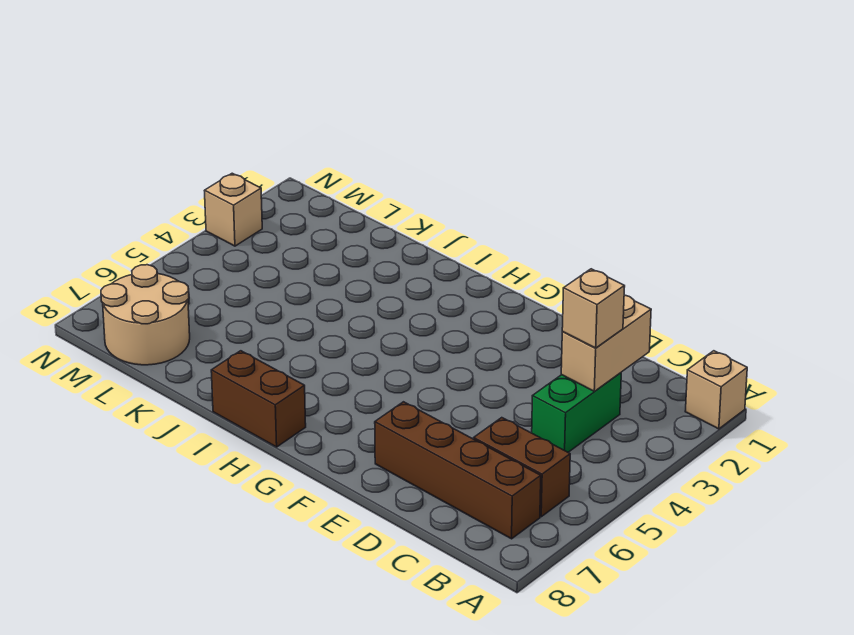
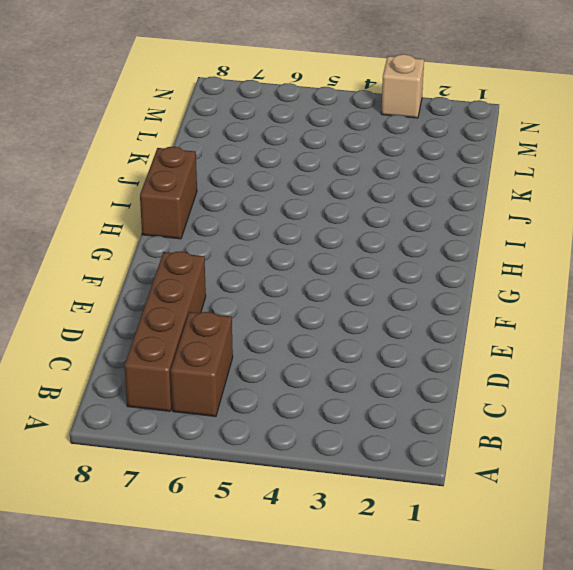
none -> tan 1x1 brick [685,351,747,429]
none -> green 1x2 brick [532,373,621,452]

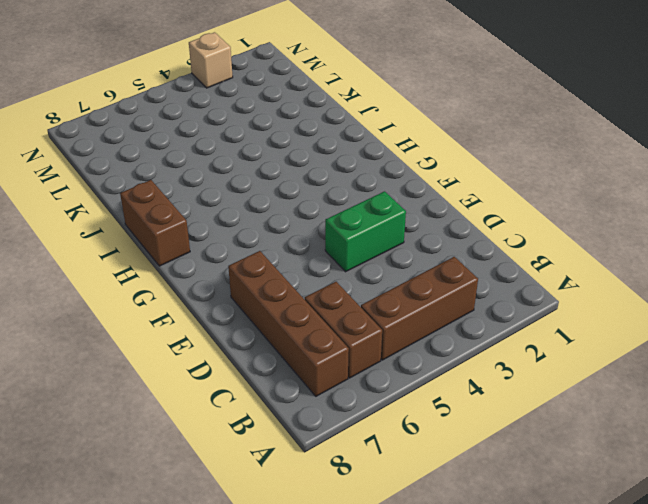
brown 1x3 brick [361,257,478,360] -> none
green 1x2 brick [325,191,406,272] -> green 1x2 brick moved to [532,373,621,452]
none -> tan 1x1 brick [685,351,747,429]
none -> tan 2x2 round brick [101,265,190,365]

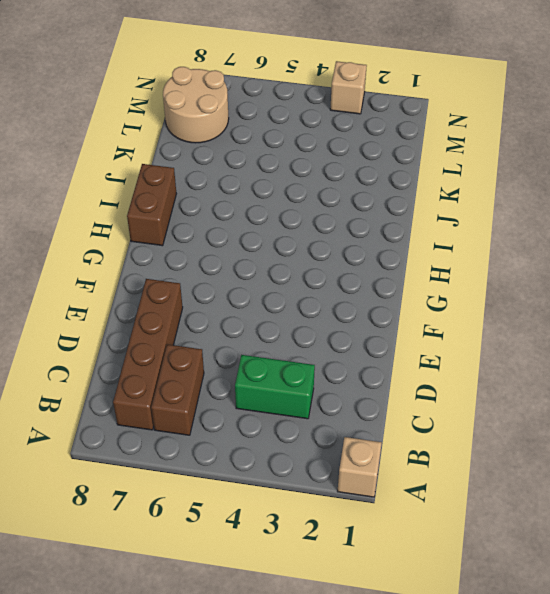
none -> tan 1x2 brick [561,295,651,391]
none -> tan 1x1 brick [562,269,625,348]

